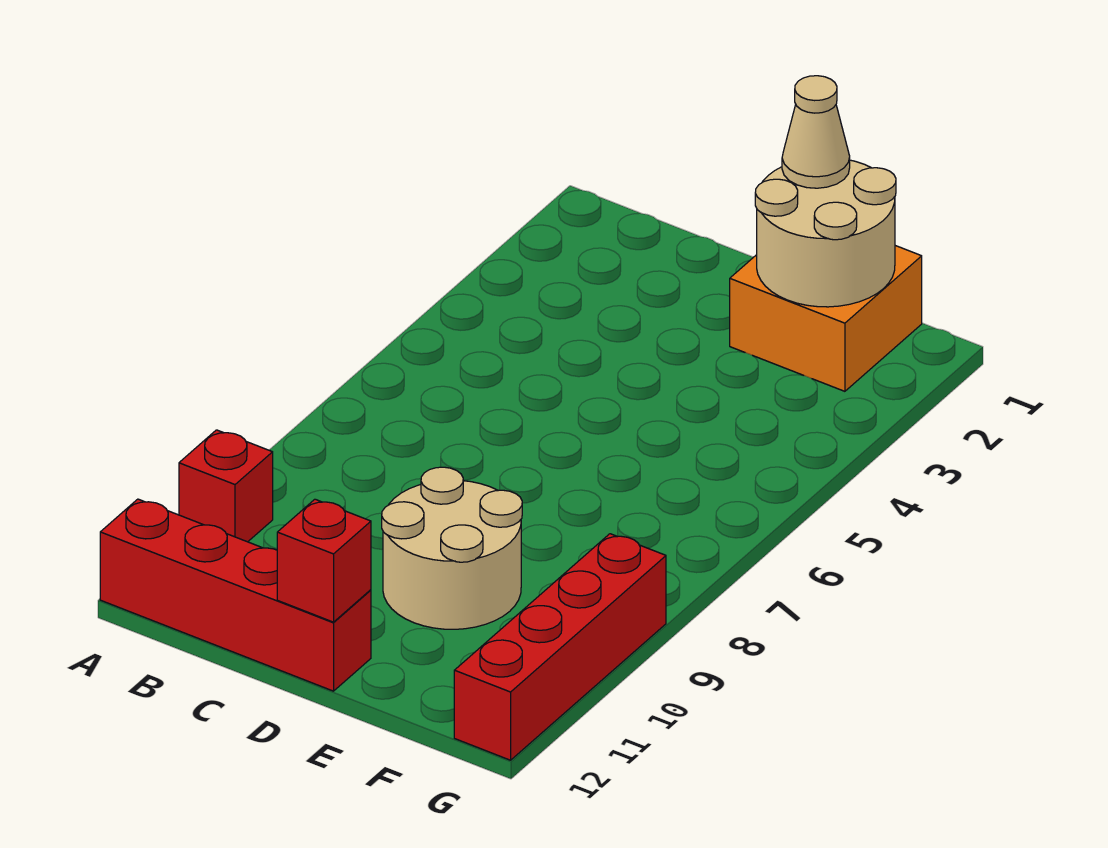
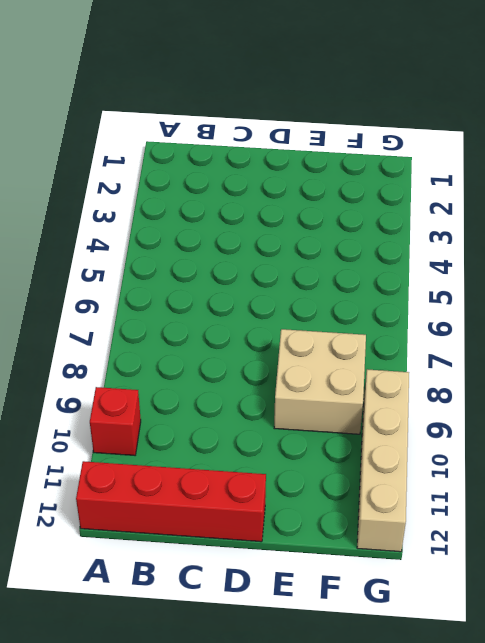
tan 2x2 brick [274,329,366,434] -> tan 2x2 round brick [382,467,522,629]
tan 1x4 brick [357,369,409,552] -> red 1x4 brick [454,534,666,760]
none -> orange 2x2 brick [730,246,922,391]
none -> red 1x1 brick [277,499,371,622]

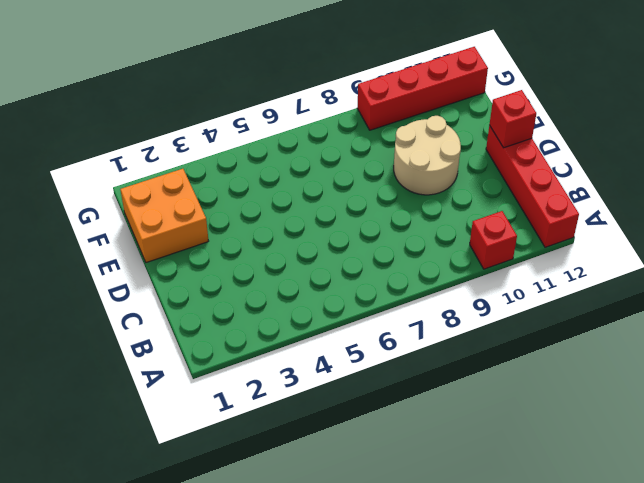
none -> tan 2x2 round brick [755,160,896,307]
none -> tan 1x1 cone [782,76,850,188]

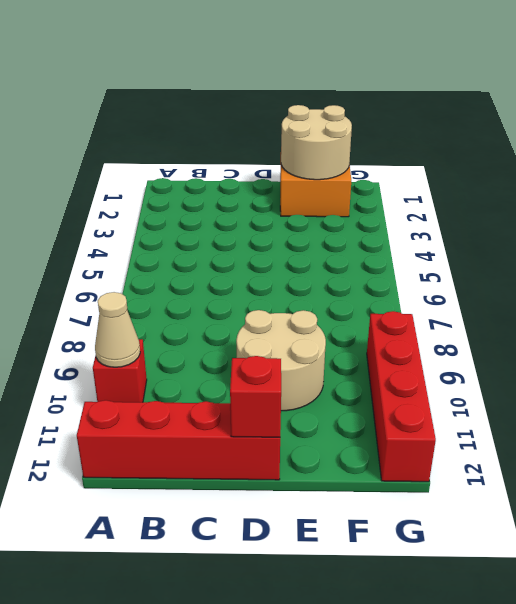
tan 1x1 cone [95,292,140,367] -> tan 1x1 cone moved to [782,76,850,188]

